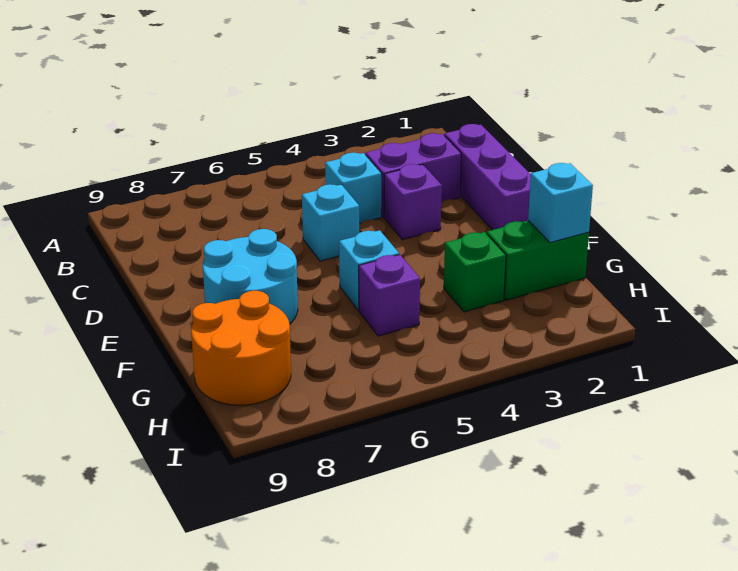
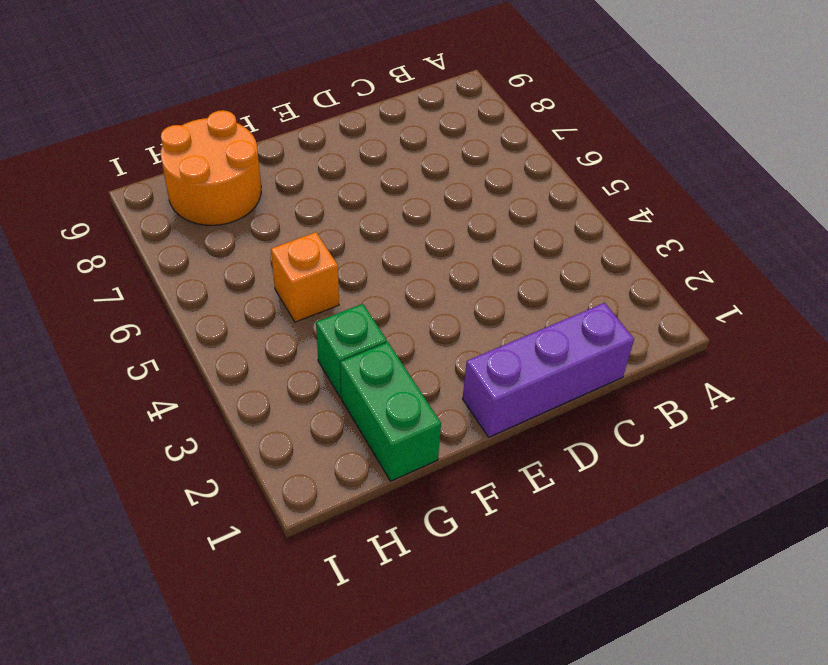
orange 1x1 brick [271,232,339,322] -> purple 1x1 brick [359,255,420,336]
none -> purple 1x2 brick [366,133,461,217]
none -> cyan 1x1 brick [325,153,382,223]
none -> purple 1x1 brick [384,164,442,240]

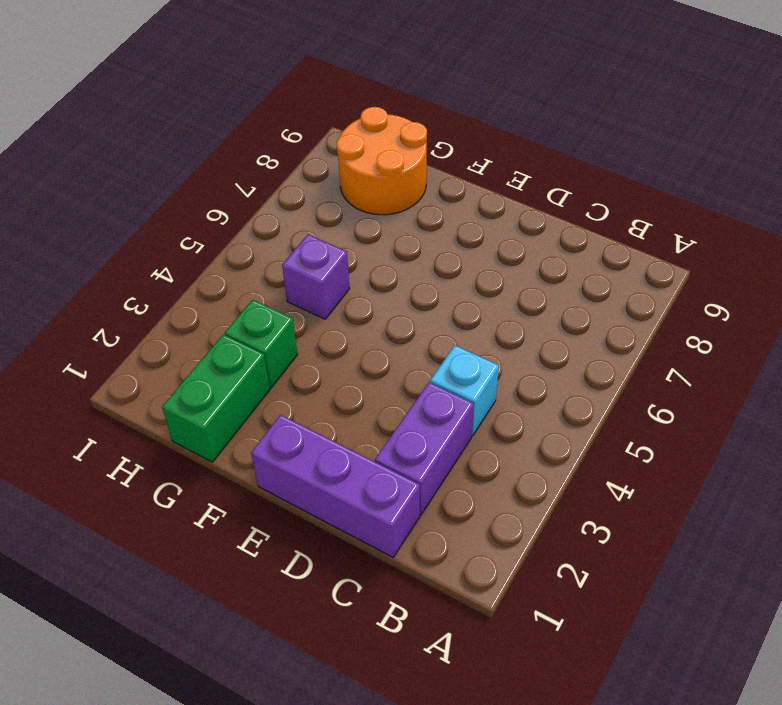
none -> purple 1x1 brick [384,164,442,240]
none -> cyan 1x1 brick [302,184,359,261]
none -> cyan 2x2 round brick [203,229,298,324]

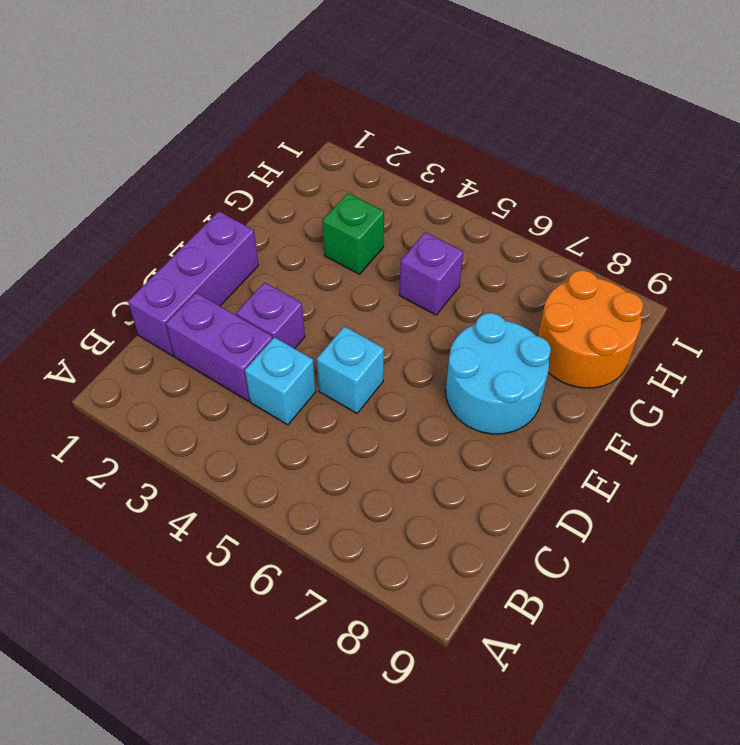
none -> cyan 1x1 brick [339,230,399,310]
none -> green 1x2 brick [487,220,589,300]
none -> cyan 1x1 brick [528,163,593,243]

